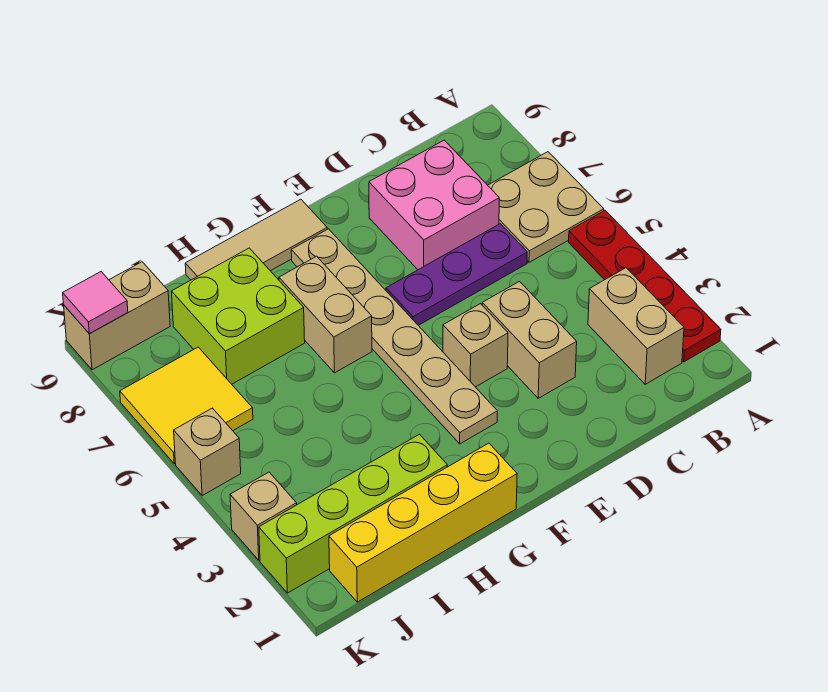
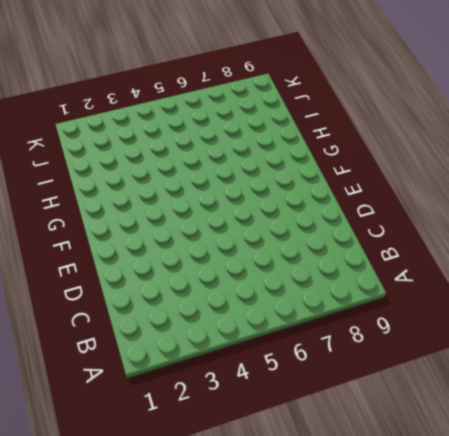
none -> red 1x4 plate [569,211,721,362]
none -> tan 2x2 plate [488,152,604,262]
none -> tan 1x2 brick [588,268,684,384]

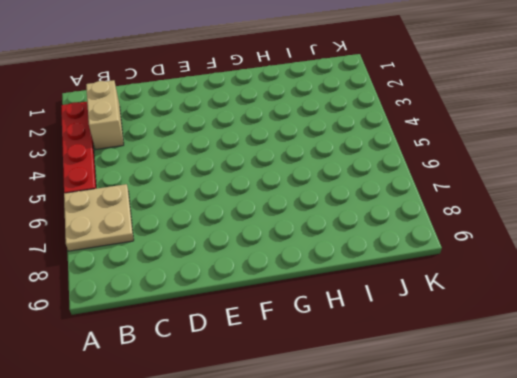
none -> purple 1x3 plate [386,224,527,325]
none -> pink 2x2 brick [369,140,499,270]
none -> tan 1x2 brick [482,282,577,398]

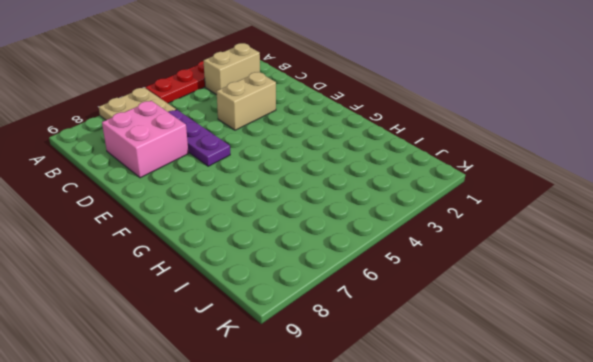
none -> tan 1x1 brick [443,304,508,387]
none -> tan 1x6 plate [291,229,497,444]
none -> tan 1x3 tile [185,199,327,280]

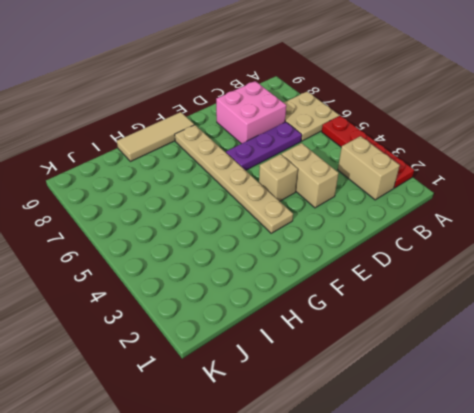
none -> yellow 1x4 brick [329,443,517,602]
none -> tan 1x2 brick [279,256,372,373]
none -> lime 1x4 brick [259,434,447,593]

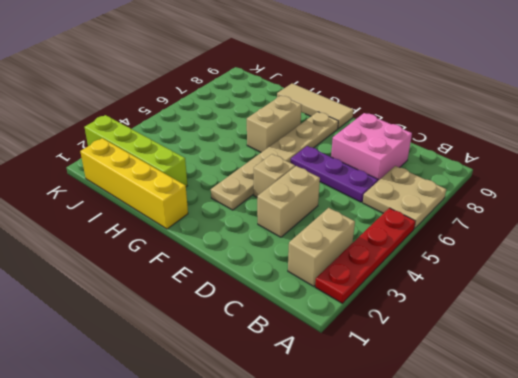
none -> lime 2x2 brick [171,248,305,384]
none -> yellow 2x2 tile [120,347,253,464]
none -> tan 1x2 brick [64,262,170,370]

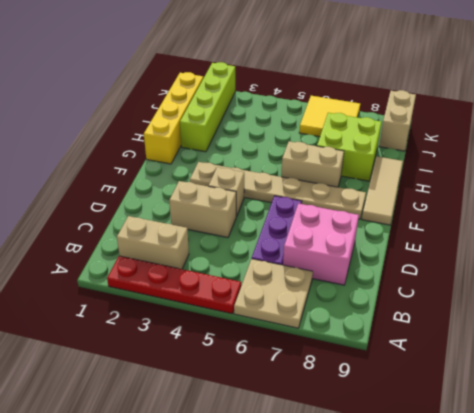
none -> tan 1x1 brick [230,472,297,560]
none -> tan 1x1 brick [174,408,241,496]
none -> pink 1x1 tile [63,272,128,334]

